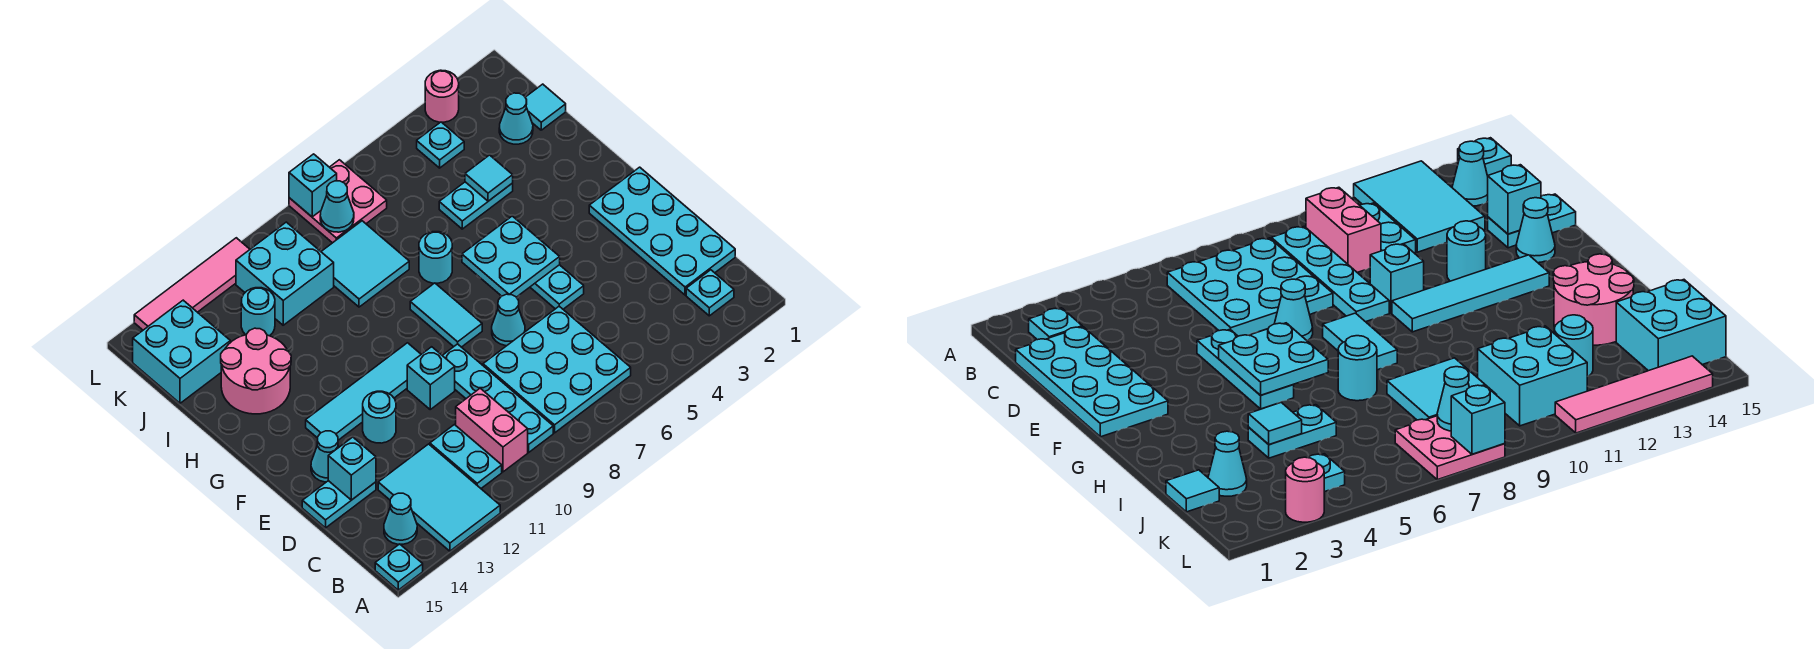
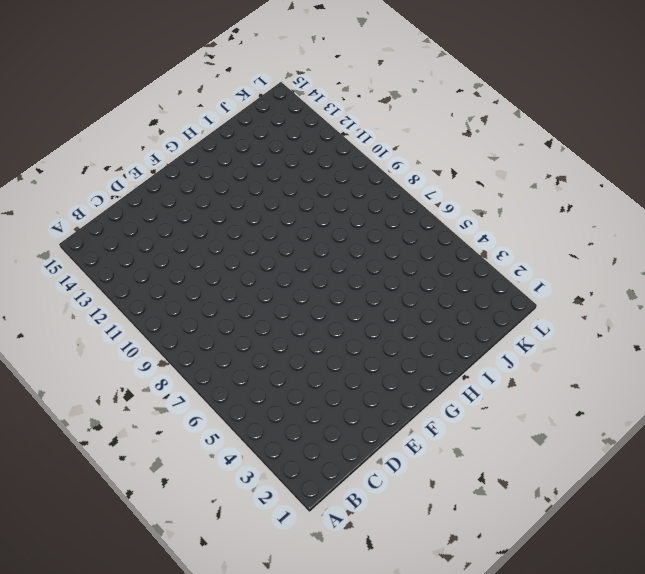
none -> cyan 2x3 tile [378,444,500,551]
none -> cyan 1x1 plate [375,544,423,590]
none -> cyan 1x1 plate [686,270,734,316]
none -> cyan 3x3 plate [483,306,631,433]

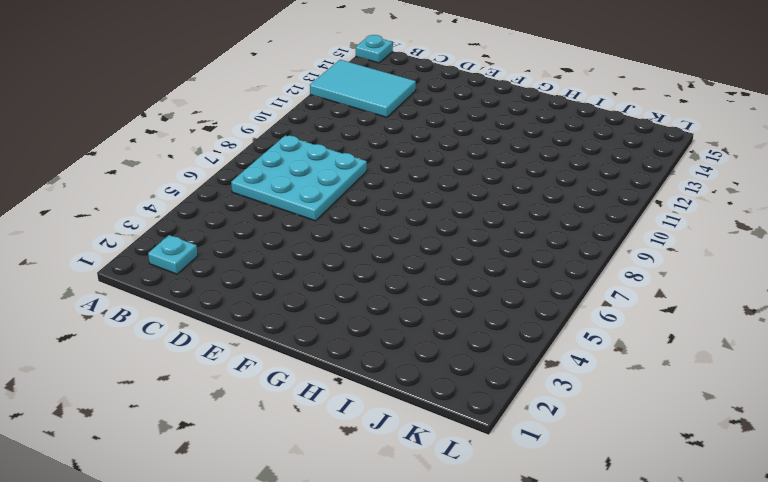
none -> cyan 1x4 plate [442,344,553,452]
none -> pink 1x2 brick [456,388,528,472]
none -> cyan 1x2 plate [430,425,502,488]
none -> cyan 1x1 cone [384,493,417,544]

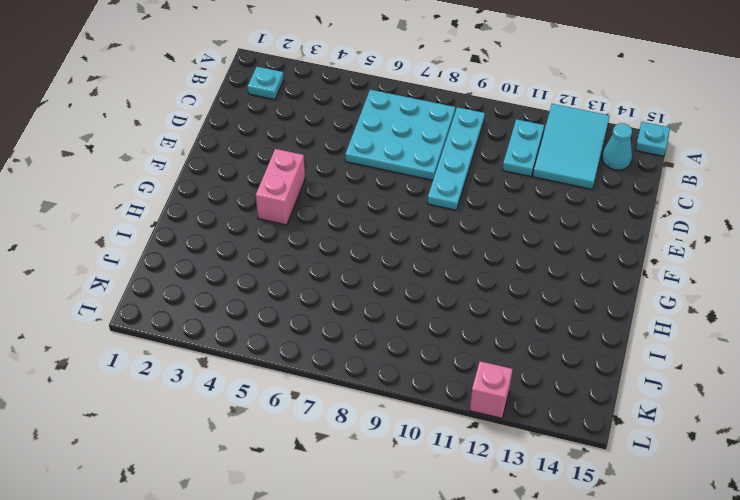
pink 1x2 brick [256,149,305,225] -> pink 1x2 brick moved to [456,388,528,472]
pink 1x1 brick [470,361,513,418] -> pink 1x4 tile [134,238,250,330]
none -> cyan 2x4 plate [589,167,735,295]
none -> cyan 1x2 plate [302,481,376,528]
none -> cyan 1x3 plate [530,265,584,309]
none -> cyan 1x1 cone [492,294,525,346]

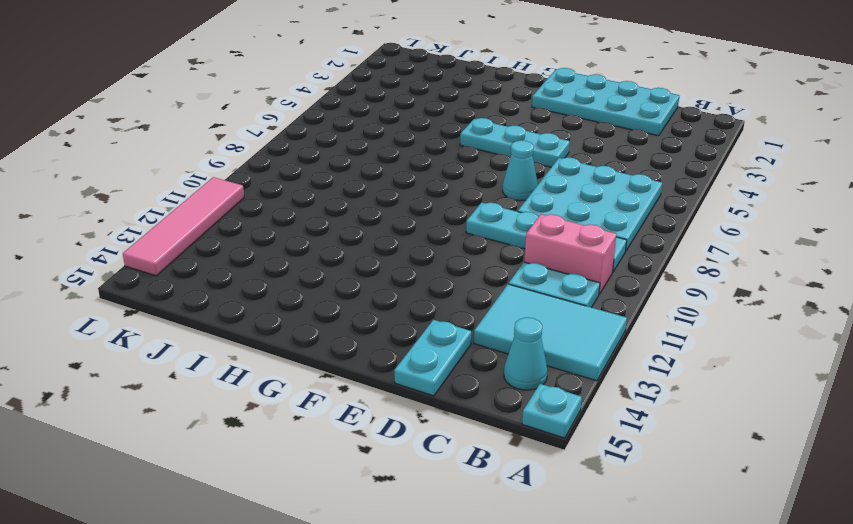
none -> cyan 1x1 plate [686,270,734,316]
none -> cyan 1x1 brick [407,347,455,409]
none -> cyan 1x1 round brick [363,391,396,443]
none -> cyan 1x1 cone [311,431,339,482]

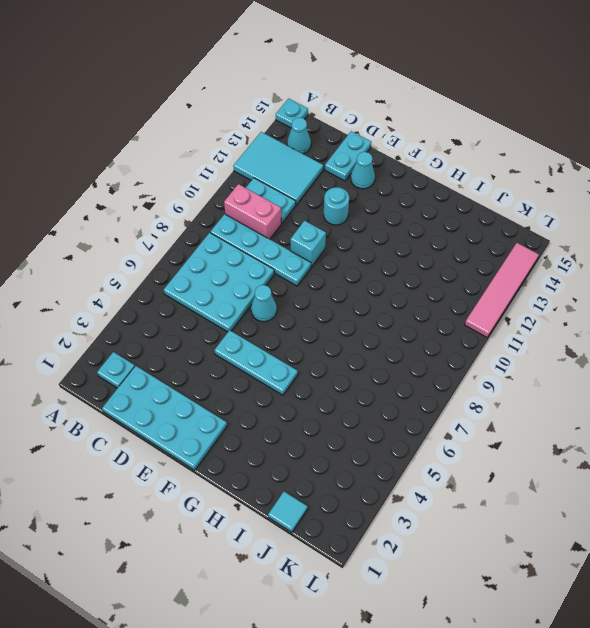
none -> cyan 1x2 tile [410,283,482,347]
none -> cyan 1x4 tile [306,343,421,440]
none -> cyan 1x1 round brick [419,232,452,283]
none -> pink 2x2 round brick [221,328,291,414]

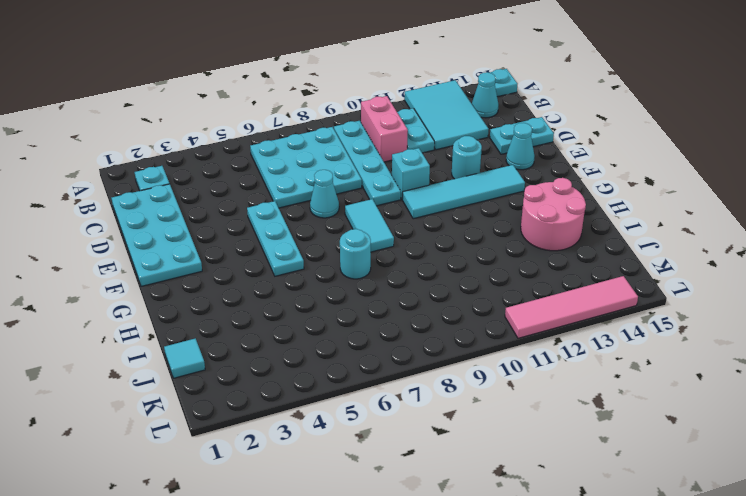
none -> cyan 1x2 plate [439,182,513,229]
none -> cyan 2x2 tile [321,221,409,307]
none -> cyan 1x1 cone [499,93,533,144]
none -> cyan 2x2 brick [236,222,334,325]

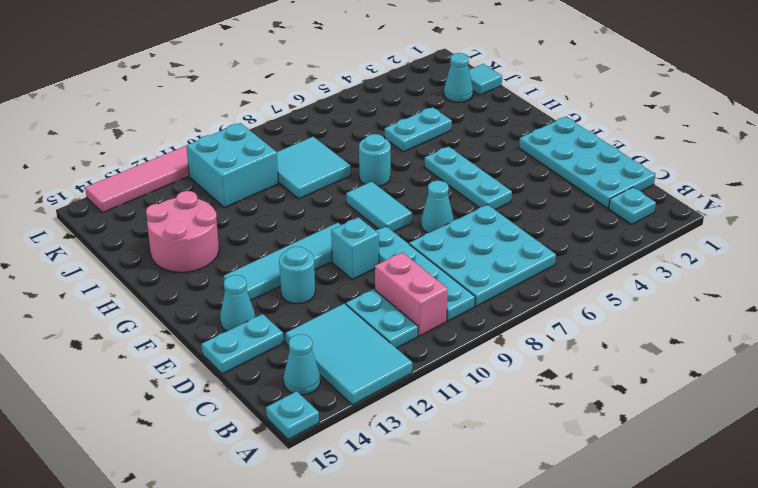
none -> cyan 1x1 round brick [241,288,275,336]
none -> cyan 2x2 brick [133,300,230,403]
none -> cyan 1x1 plate [417,122,464,168]
none -> pink 2x2 plate [289,160,387,243]

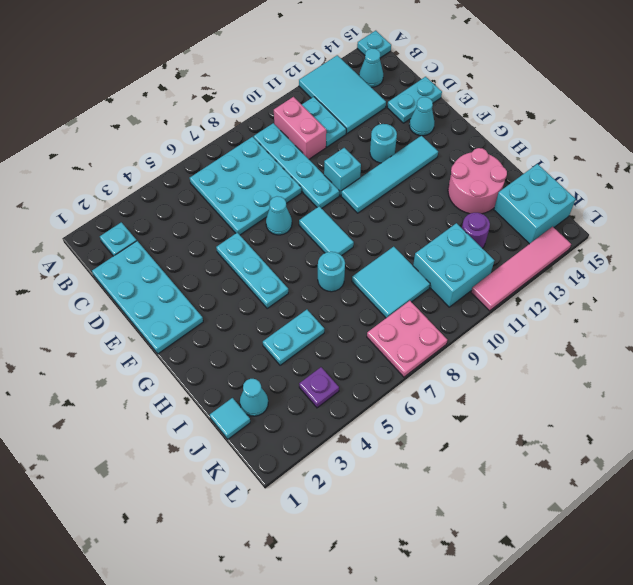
purple 1x1 round brick [462,213,490,248] -> cyan 1x1 round brick [241,288,275,336]
purple 1x1 plate [299,367,339,408] -> cyan 1x1 plate [417,122,464,168]
none -> pink 1x1 round brick [425,70,459,122]
none -> cyan 1x1 brick [328,437,376,500]
none -> cyan 2x2 plate [462,216,560,297]
none -> cyan 1x1 tile [465,155,513,201]

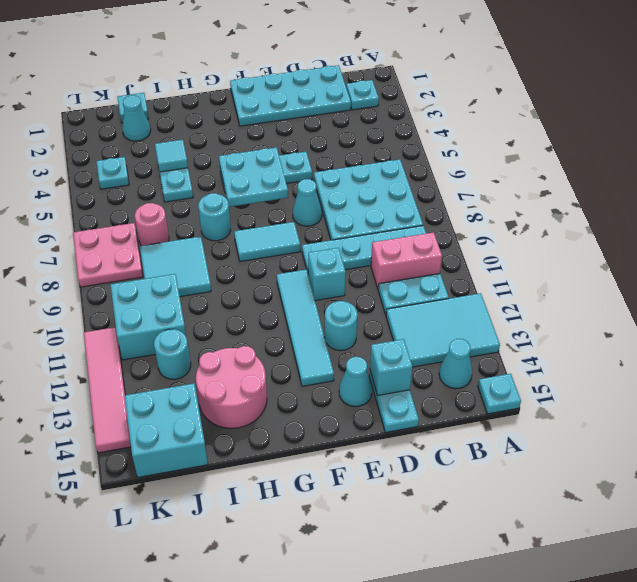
pink 1x1 round brick [135,203,169,246] -> pink 1x1 round brick moved to [425,70,459,122]
none -> cyan 1x1 cone [320,181,354,232]
none -> cyan 1x1 brick [289,154,337,217]

